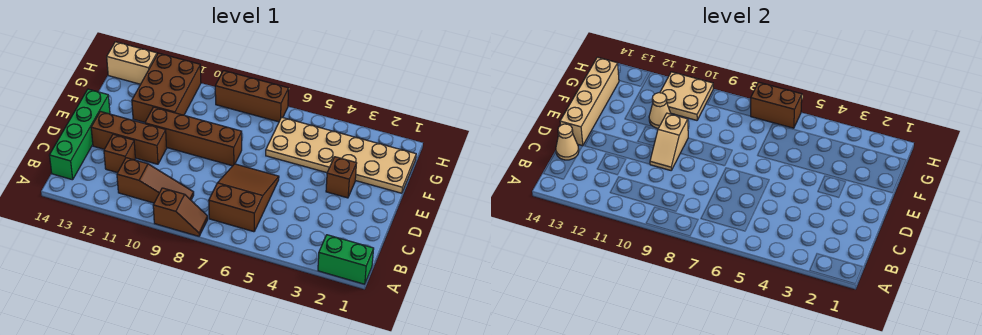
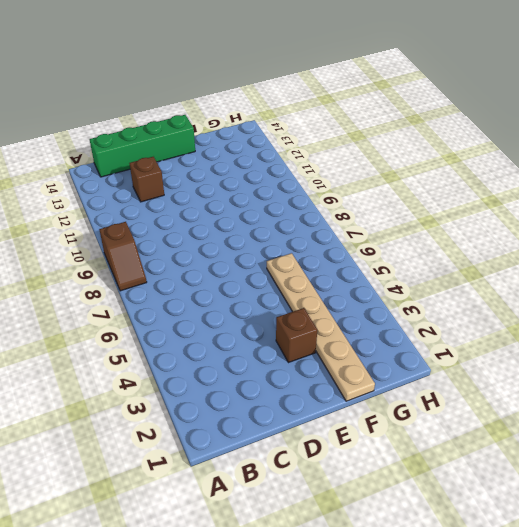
tan 1x6 plate [267,253,375,401] -> tan 2x6 plate [266,117,416,193]
none -> green 1x2 brick [318,235,374,284]
none -> brown 2x3 slope [209,164,279,232]
none -> brown 1x3 slope [117,158,194,203]

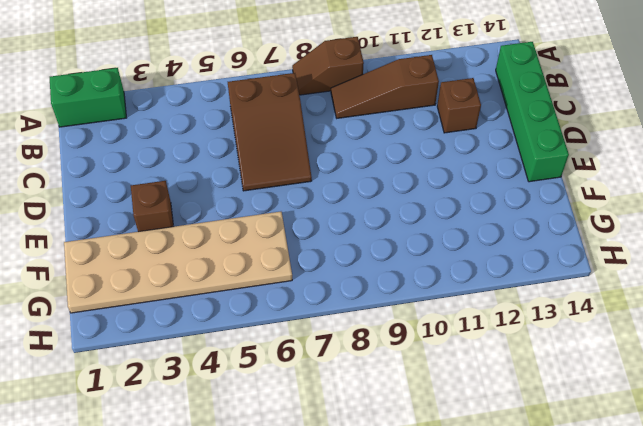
none -> brown 1x3 brick [91,111,167,164]
none -> brown 1x4 brick [145,107,242,166]
none -> brown 2x3 brick [132,53,201,122]

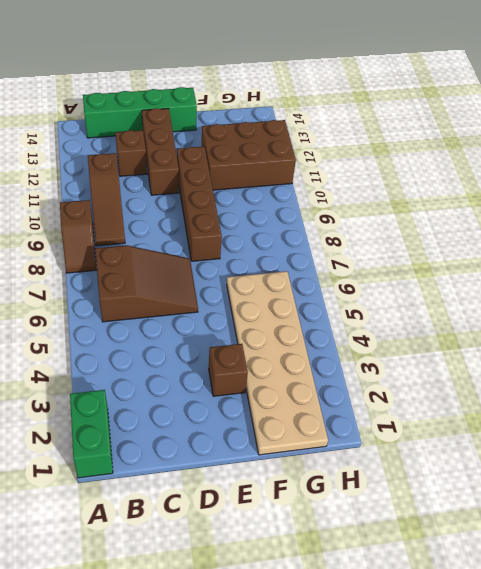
none -> brown 1x3 brick [215,71,288,122]
none -> tan 1x2 brick [107,42,157,84]
none -> tan 1x1 cone [556,124,579,160]

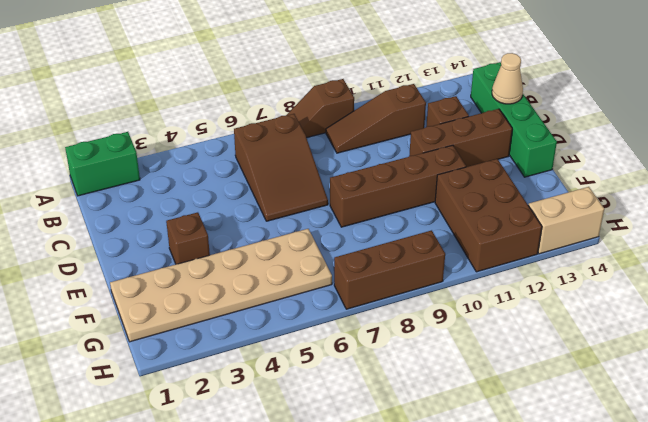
none -> tan 1x2 slope [650,113,688,170]
none -> tan 1x4 brick [560,57,619,146]
none -> tan 1x1 cone [649,93,671,128]

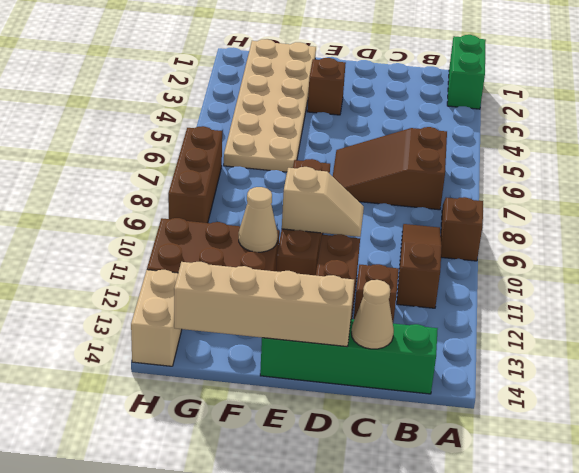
none -> tan 2x2 plate [660,72,713,120]
none -> brown 1x2 brick [751,82,802,128]

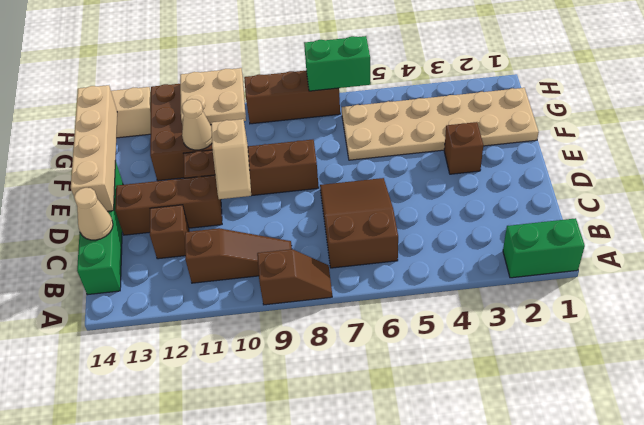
green 1x2 brick [304,36,371,91] -> brown 1x2 brick [751,82,802,128]

